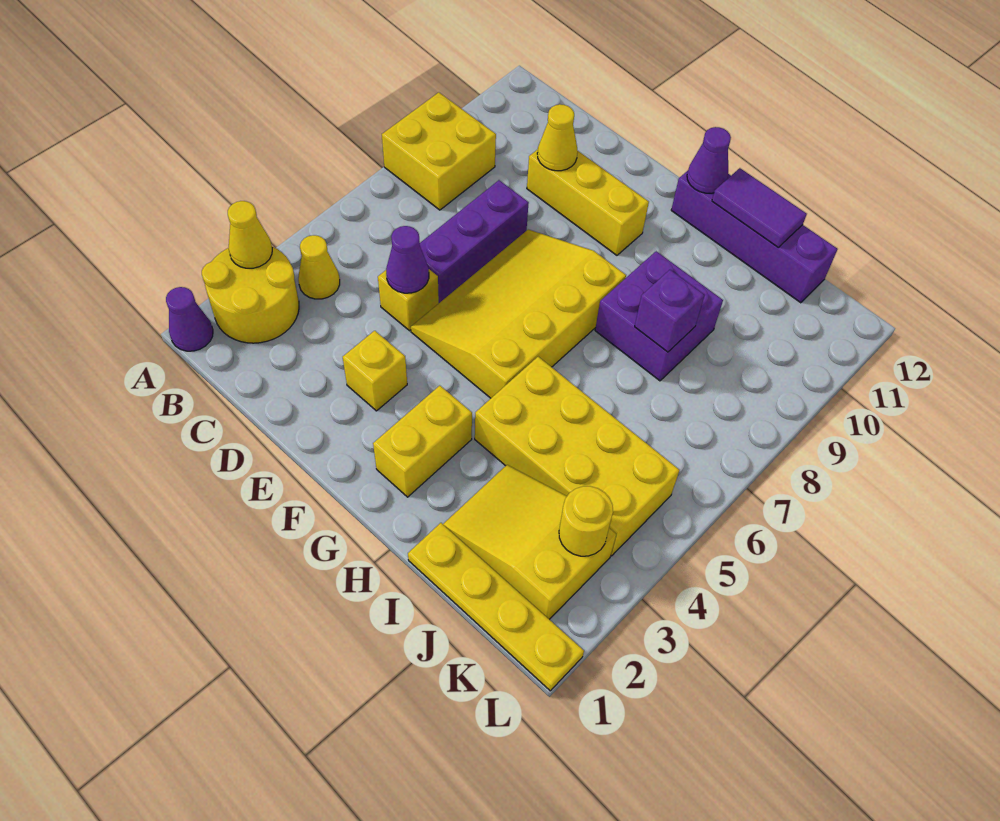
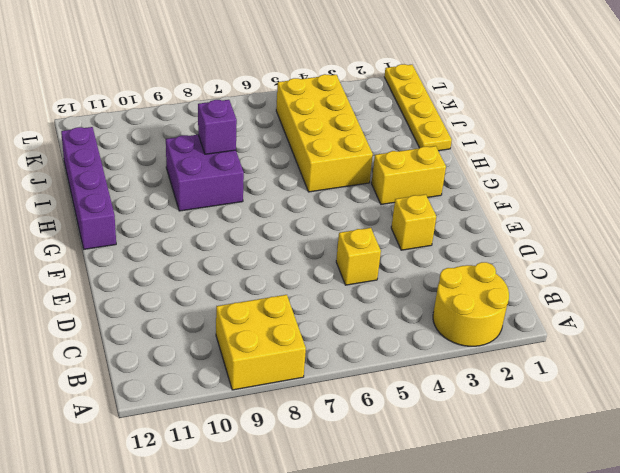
none -> purple 1x1 cone [166,287,213,351]
none -> yellow 1x1 cone [298,235,340,299]
none -> purple 1x3 brick [420,180,529,303]

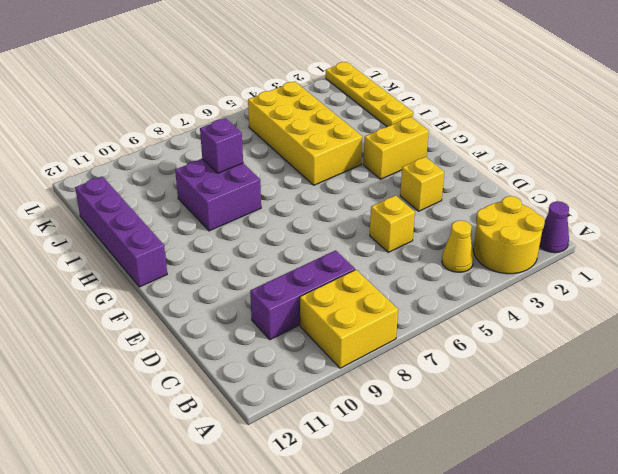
purple 1x3 brick [250,250,355,340] -> purple 1x3 brick moved to [420,180,529,303]
none -> yellow 1x3 brick [527,149,649,255]
none -> yellow 3x4 slope [411,229,626,398]
none -> yellow 2x3 slope [443,465,616,619]

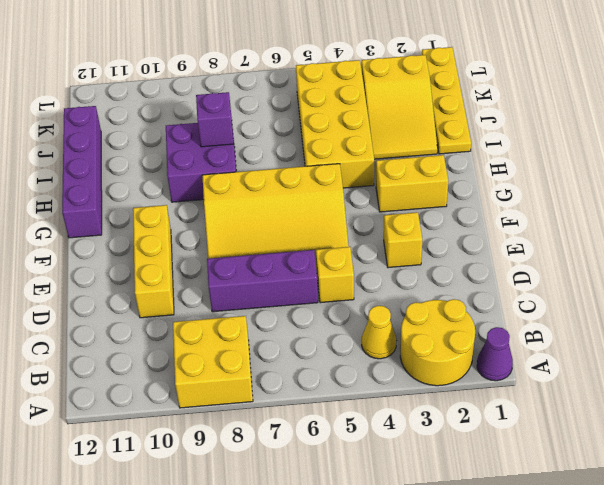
none -> yellow 1x1 cone [228,201,272,268]
none -> purple 1x1 cone [386,226,429,293]
none -> yellow 1x1 cone [537,104,578,171]

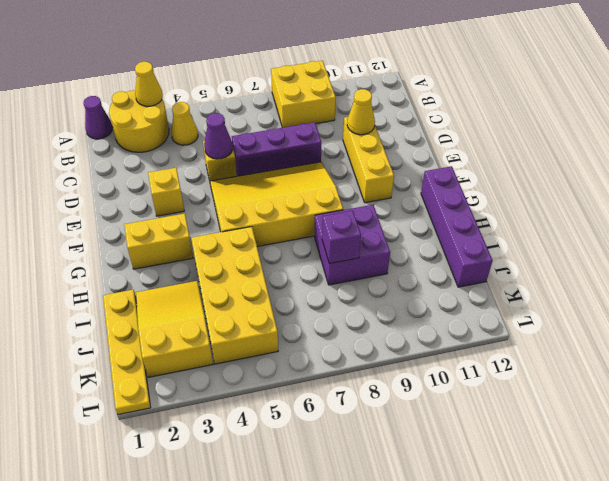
none -> purple 1x1 cone [687,127,731,193]
none -> purple 1x2 tile [712,168,807,247]
none -> yellow 1x1 round brick [559,486,613,556]

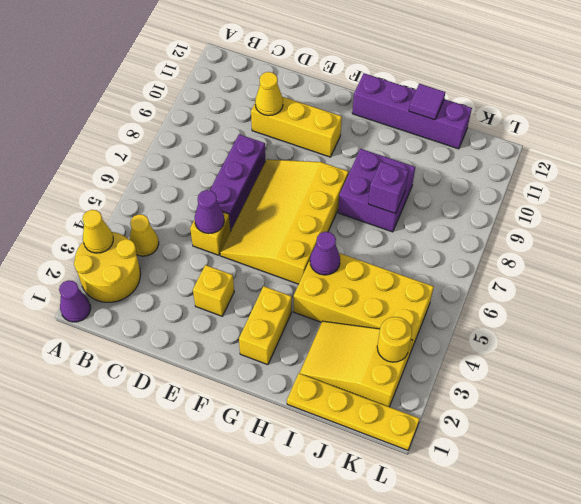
purple 1x1 cone [310,232,340,275] -> purple 1x1 cone moved to [687,127,731,193]
purple 1x1 tile [409,84,445,120] -> purple 1x2 tile [712,168,807,247]
none -> yellow 2x2 brick [382,92,496,210]

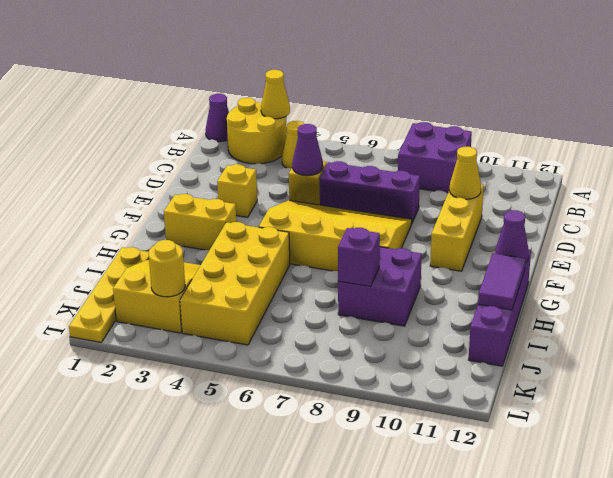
purple 2x2 brick [398,122,472,193] -> yellow 2x2 brick [382,92,496,210]

